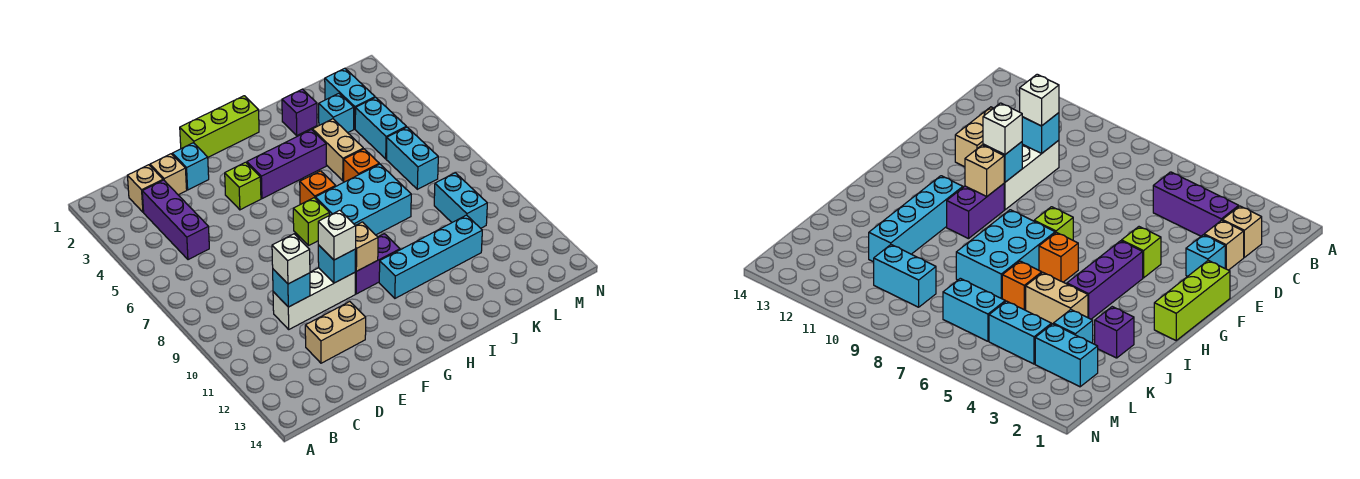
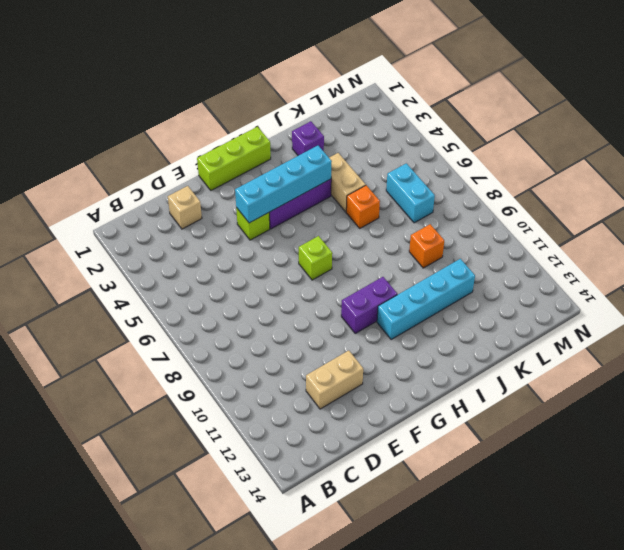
cyan 1x4 brick [235,146,332,223] -> none
orange 1x1 brick [409,224,444,268] -> orange 1x1 brick moved to [300,171,336,204]
none -> tan 1x1 brick [127,165,163,212]
none -> purple 1x3 brick [142,180,209,260]
none -> white 1x3 brick [273,268,355,329]

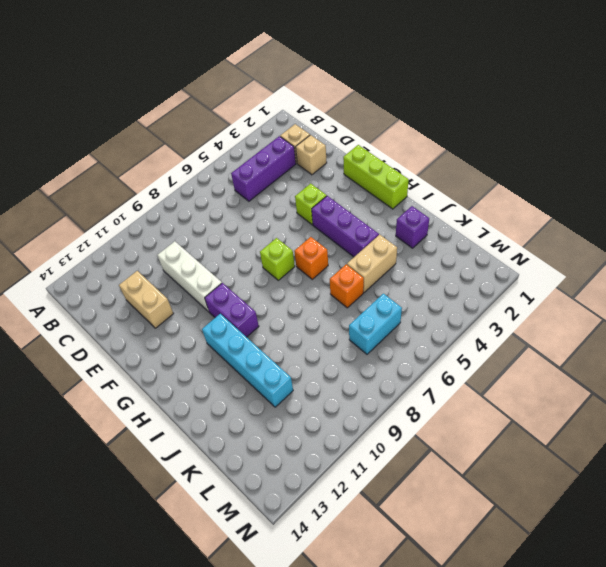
none -> cyan 1x1 brick [172,143,209,190]
none -> cyan 2x3 brick [315,164,411,235]
none -> cyan 1x1 brick [319,93,354,133]

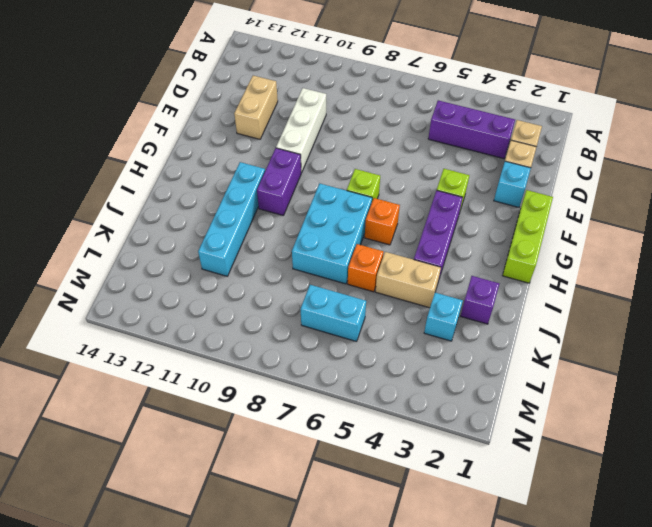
none -> cyan 1x2 brick [325,68,375,129]
none -> cyan 1x2 brick [355,97,406,159]
none -> cyan 1x2 brick [434,173,487,228]

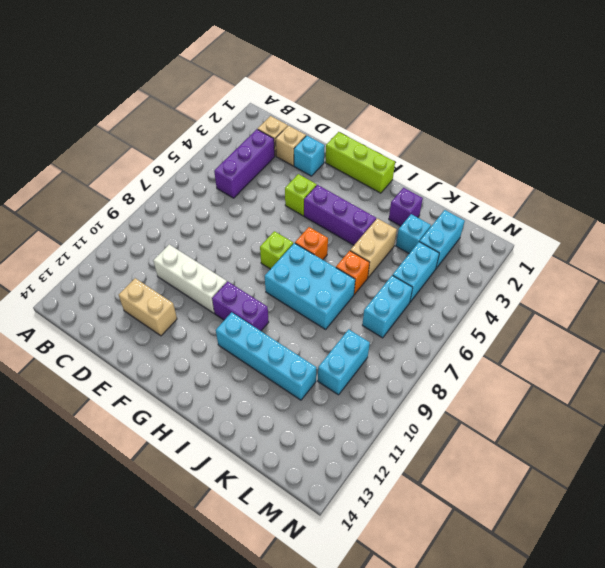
none -> cyan 1x1 brick [273,269,310,307]
none -> cyan 1x1 brick [318,245,356,283]
none -> tan 1x1 brick [355,222,378,271]

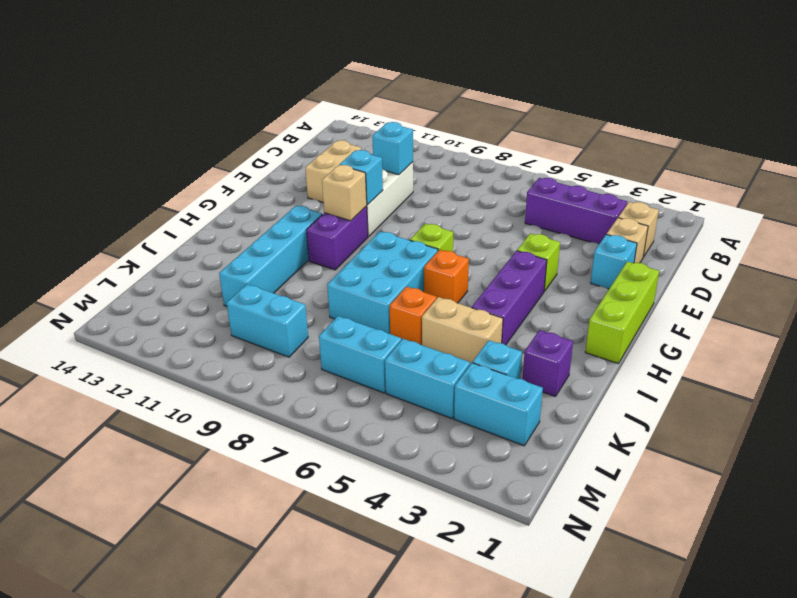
none -> white 1x1 brick [272,234,310,284]
none -> white 1x1 brick [318,210,356,260]

